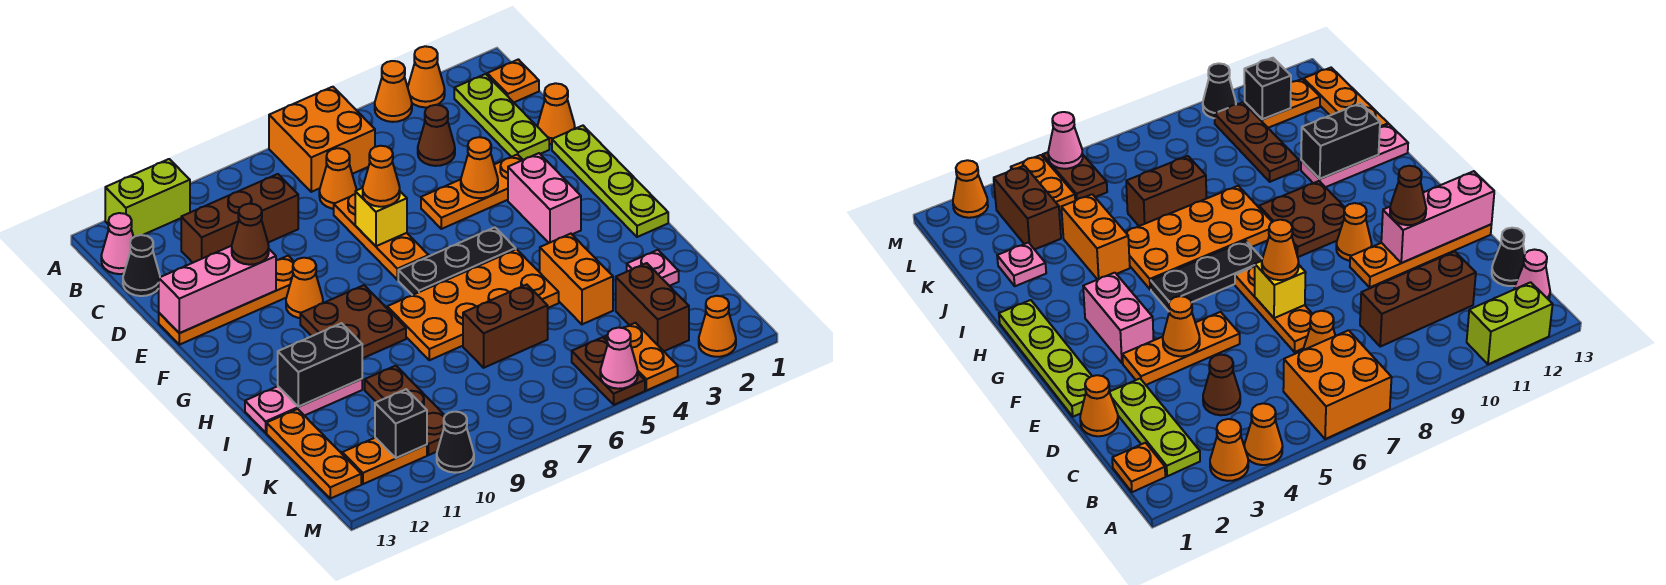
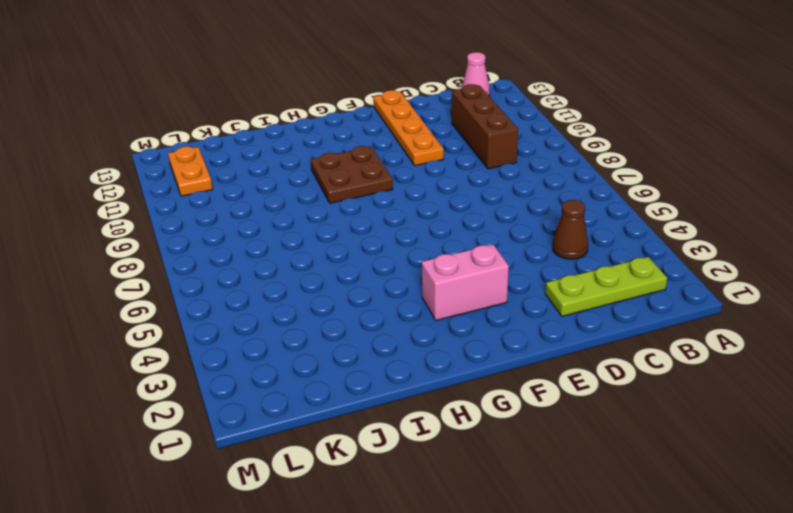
none -> orange 1x1 cone [408,46,445,107]
none -> orange 1x1 cone [375,61,412,122]
none -> orange 2x2 brick [269,87,375,192]
none -> lime 1x2 brick [105,159,190,237]

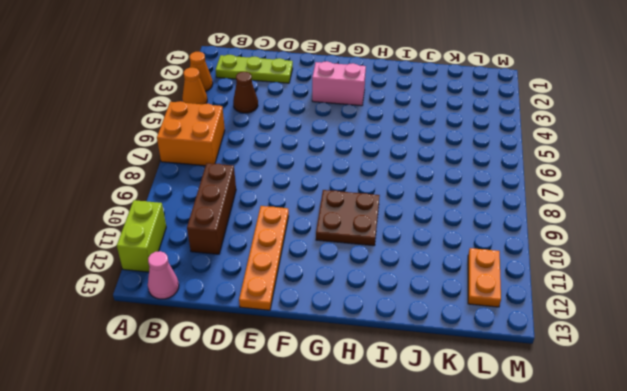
none -> orange 1x1 plate [487,59,539,102]
none -> orange 1x1 cone [319,148,357,209]
none -> black 1x1 cone [123,235,160,296]
none -> orange 1x1 cone [538,83,575,144]

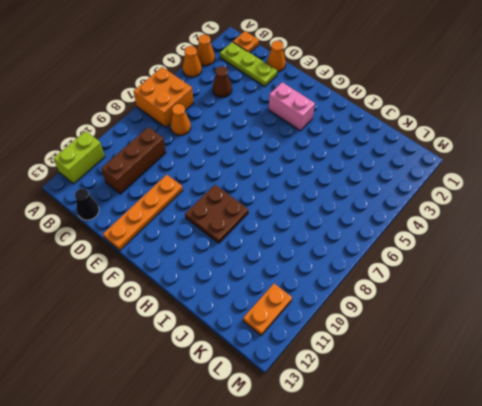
none -> pink 1x1 cone [101,213,134,274]
none -> orange 1x3 plate [334,194,429,280]
none -> lime 1x4 plate [552,126,668,237]
none -> orange 1x3 plate [421,154,523,229]

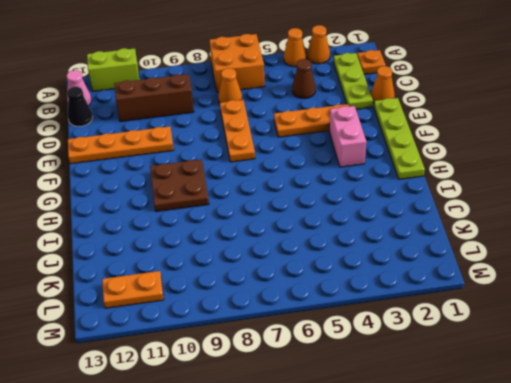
none -> orange 1x1 cone [286,258,323,318]
none -> black 1x3 plate [398,227,516,295]
none -> orange 2x4 plate [387,249,559,360]
none -> orange 1x2 brick [540,234,613,324]

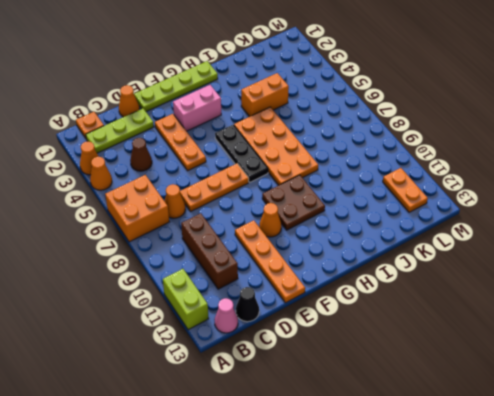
none -> pink 1x3 plate [245,379,362,432]
none -> pink 1x1 plate [627,250,679,286]
none -> brown 1x2 brick [463,285,548,368]
none -> brown 1x3 plate [365,366,445,455]

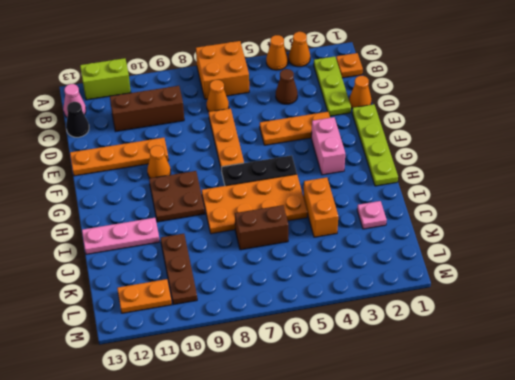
none -> orange 1x3 plate [267,409,361,499]
none -> brown 1x2 brick [616,263,689,351]
none -> orange 1x2 plate [604,323,678,390]
none -> brown 1x2 plate [572,337,645,405]

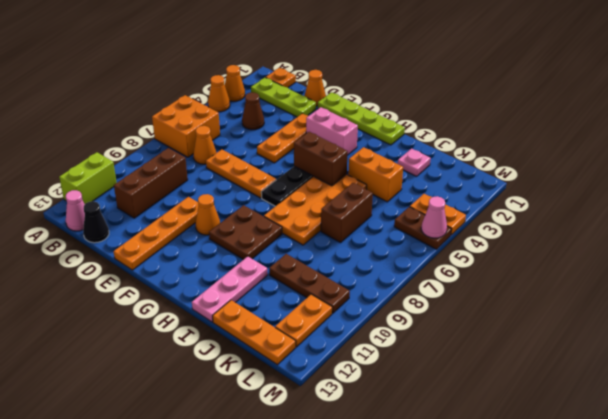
brown 1x2 brick [294,132,348,186] -> brown 1x2 brick moved to [616,263,689,351]
none -> orange 1x1 cone [699,296,736,357]
none -> black 1x1 cone [437,412,474,473]
none -> orange 1x1 cone [461,137,498,198]
none -> yellow 1x1 brick [355,188,407,246]

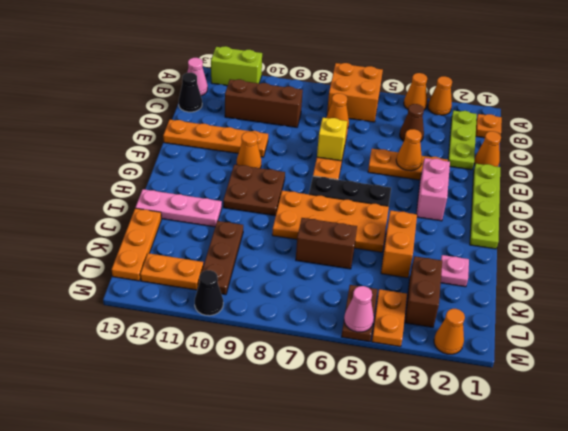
none -> pink 1x3 brick [159,246,276,333]
none -> black 1x2 brick [278,323,362,407]
none -> black 1x1 brick [375,389,427,458]
none -> orange 1x1 cone [363,146,400,207]

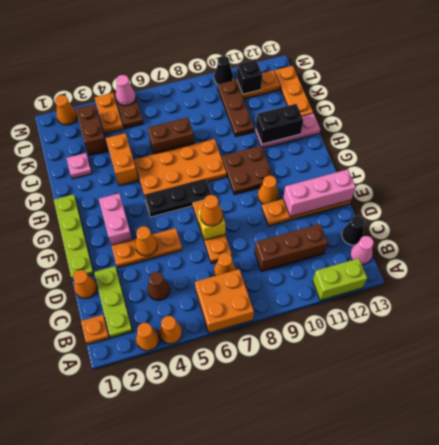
none -> brown 1x1 cone [232,204,269,265]

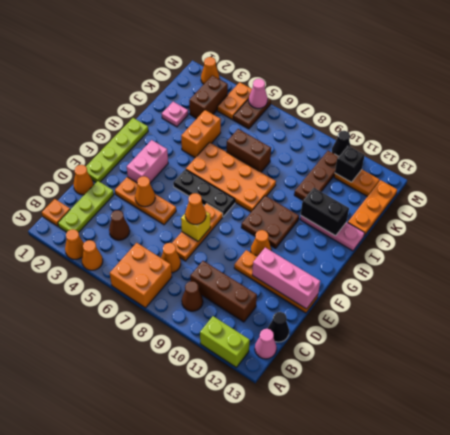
brown 1x1 cone [182,281,203,311] -> brown 1x1 cone moved to [232,204,269,265]

